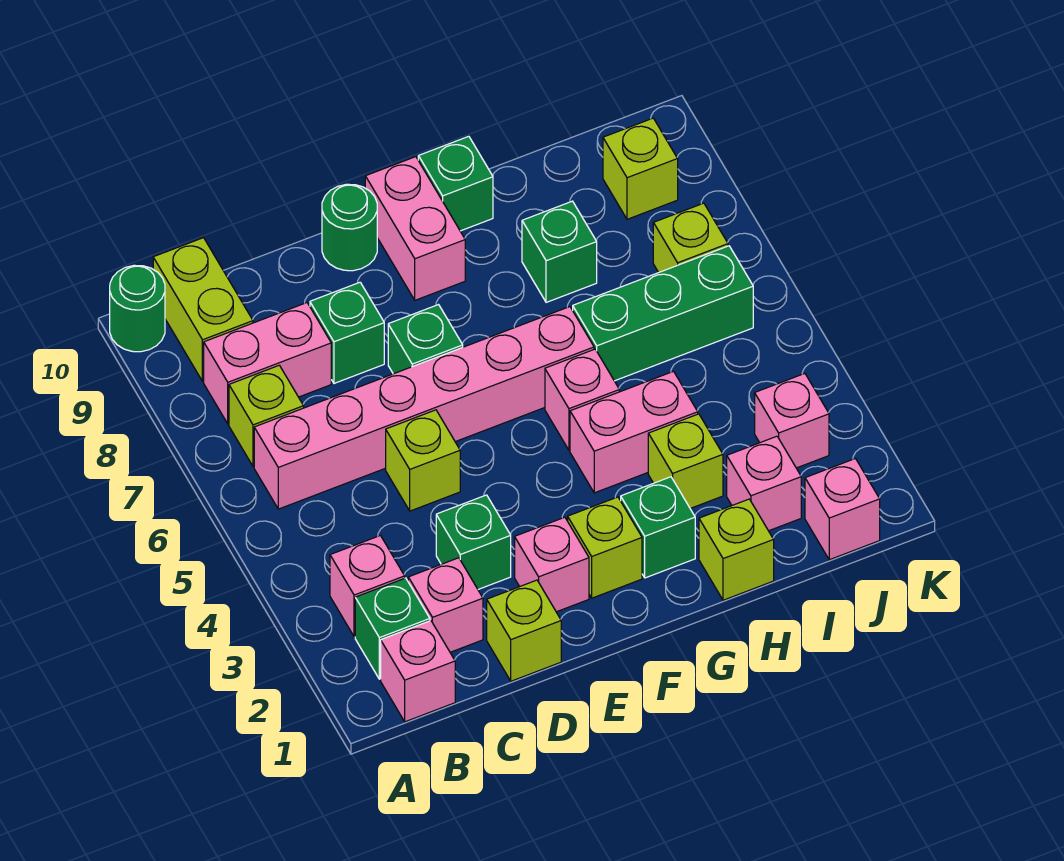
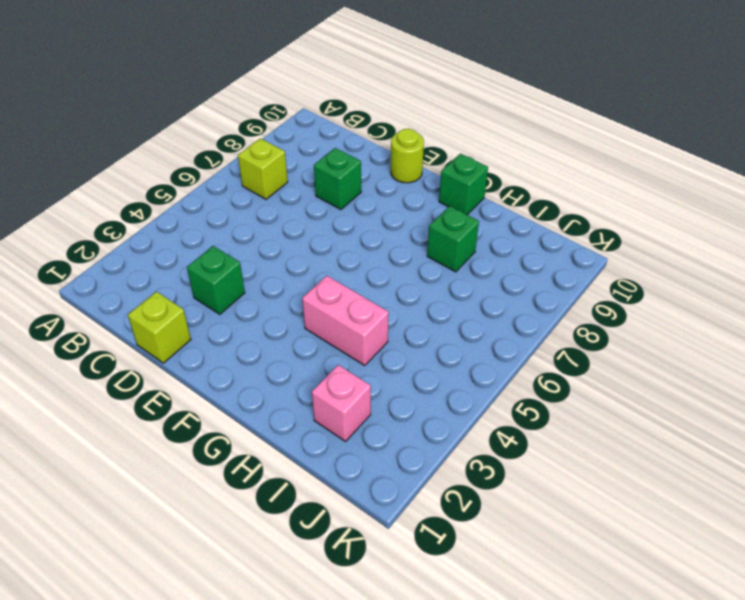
lime 1x1 round brick [391,129,424,183] -> green 1x1 round brick [322,184,377,271]
none -> green 1x1 round brick [110,265,165,352]
none -> pink 1x1 brick [381,621,455,722]
none -> green 1x1 brick [355,578,430,679]
none -> pink 1x1 brick [330,536,405,637]

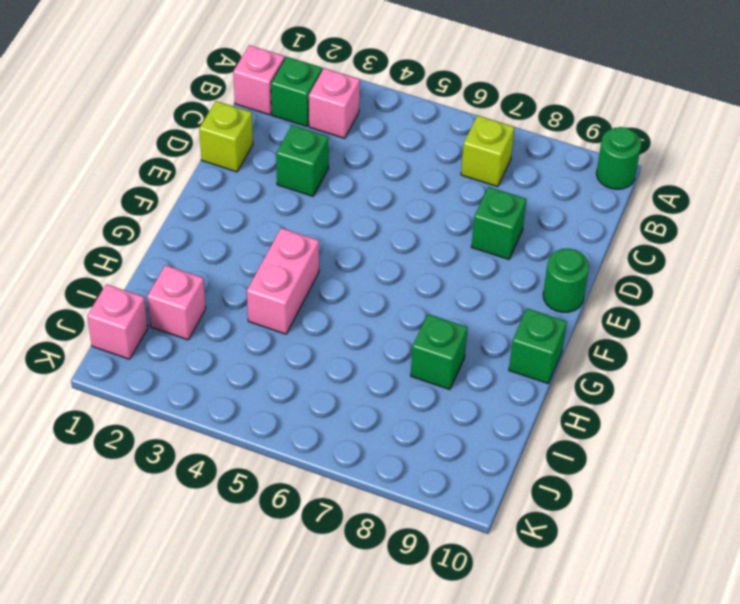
none -> pink 1x6 brick [254,307,594,509]
none -> pink 1x2 brick [204,303,331,424]
none -> lime 1x2 brick [153,238,253,381]
none -> pink 1x1 brick [408,558,483,652]

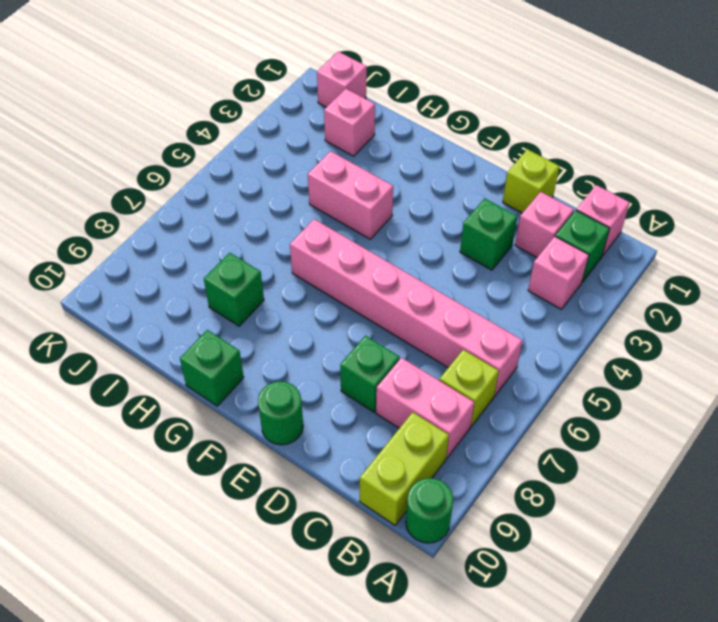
none -> lime 1x1 brick [386,410,460,511]
none -> pink 1x1 brick [515,517,589,612]
none -> green 1x1 brick [388,305,463,374]
none -> lime 1x1 brick [568,497,642,598]

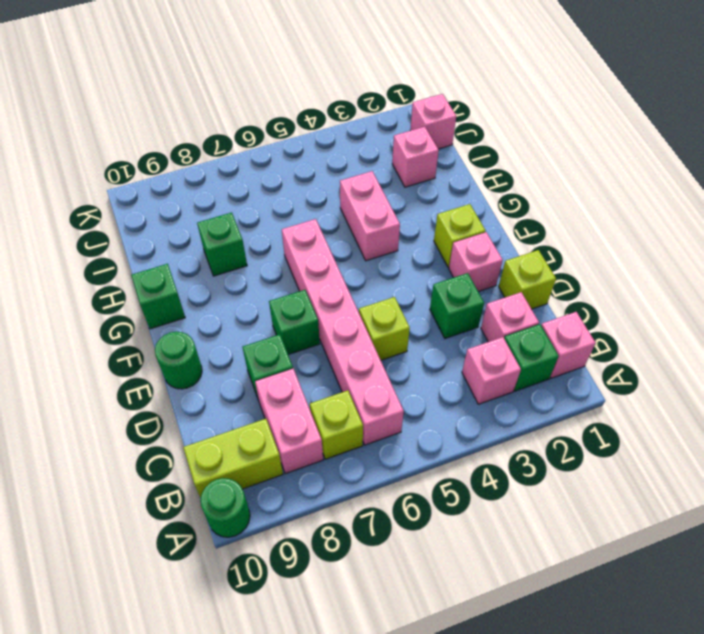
none -> pink 1x2 brick [365,157,465,300]
none -> green 1x1 brick [621,477,695,578]
none -> pink 1x1 brick [545,349,619,450]
none -> lime 1x1 brick [699,499,774,600]

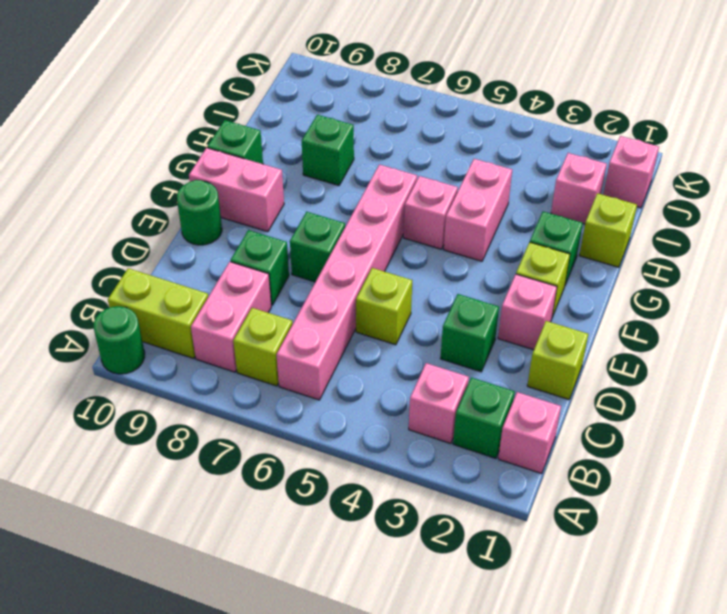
none -> pink 1x1 brick [408,558,483,652]
none -> lime 1x1 brick [648,414,723,508]
none -> green 1x3 brick [573,246,753,381]
none -> pink 1x1 brick [755,374,829,468]

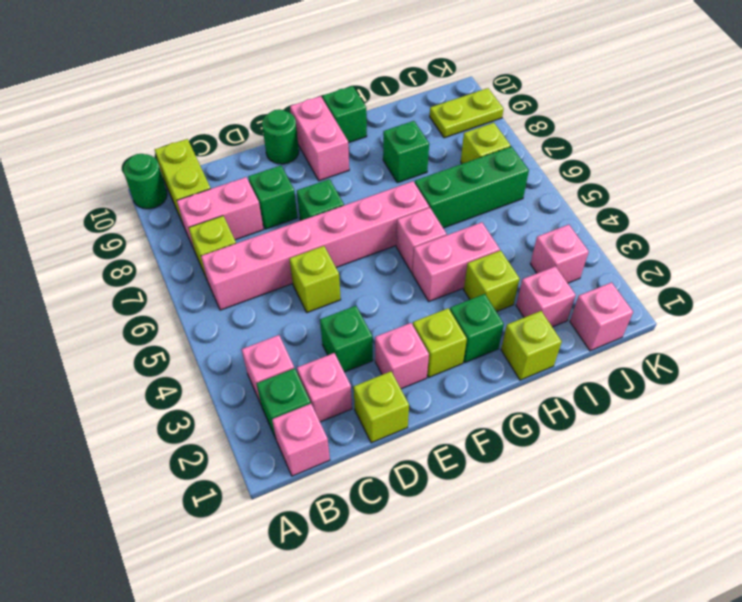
lime 1x2 plate [430,88,504,138] -> lime 1x1 brick [603,118,678,219]

